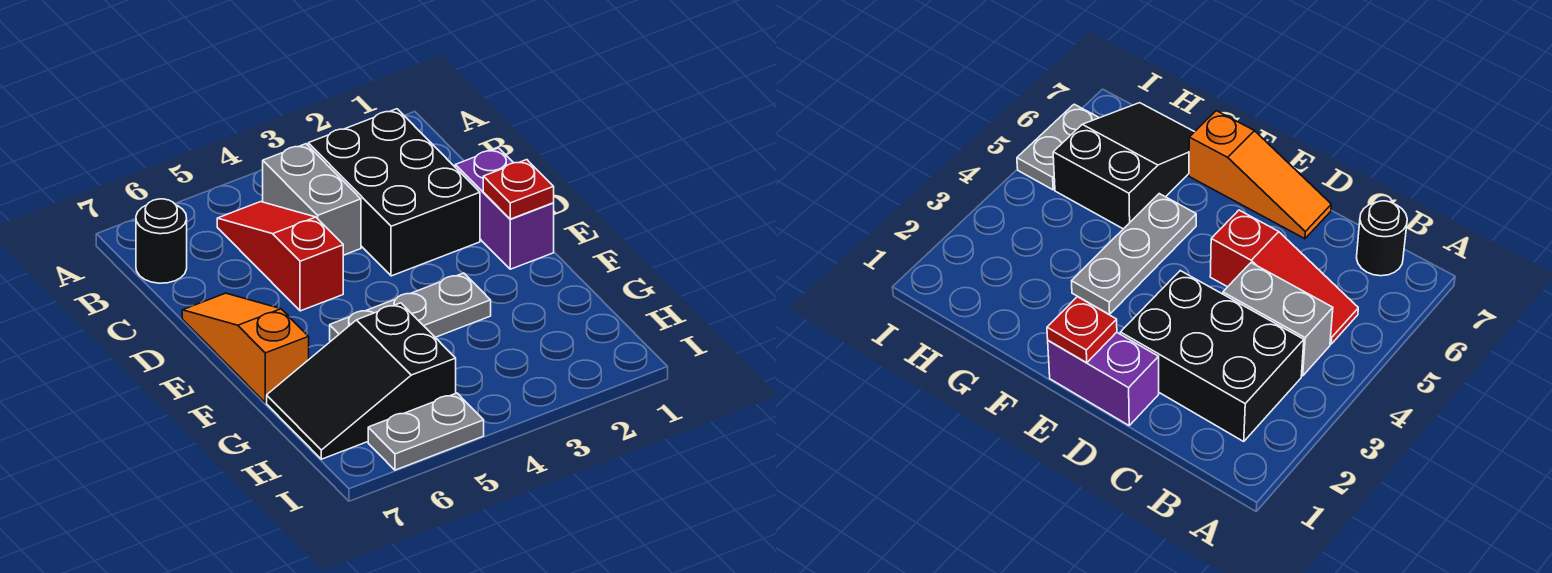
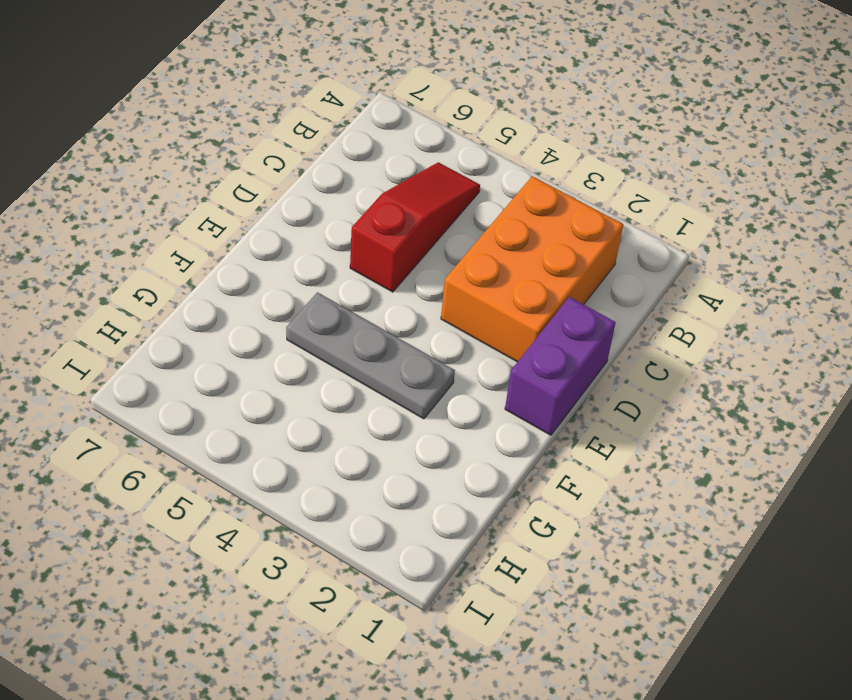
orange 2x3 brick [441,176,623,362] -> black 2x3 brick [308,109,480,276]
none -> grey 1x2 brick [263,144,361,255]
none -> black 1x1 round brick [136,199,187,283]

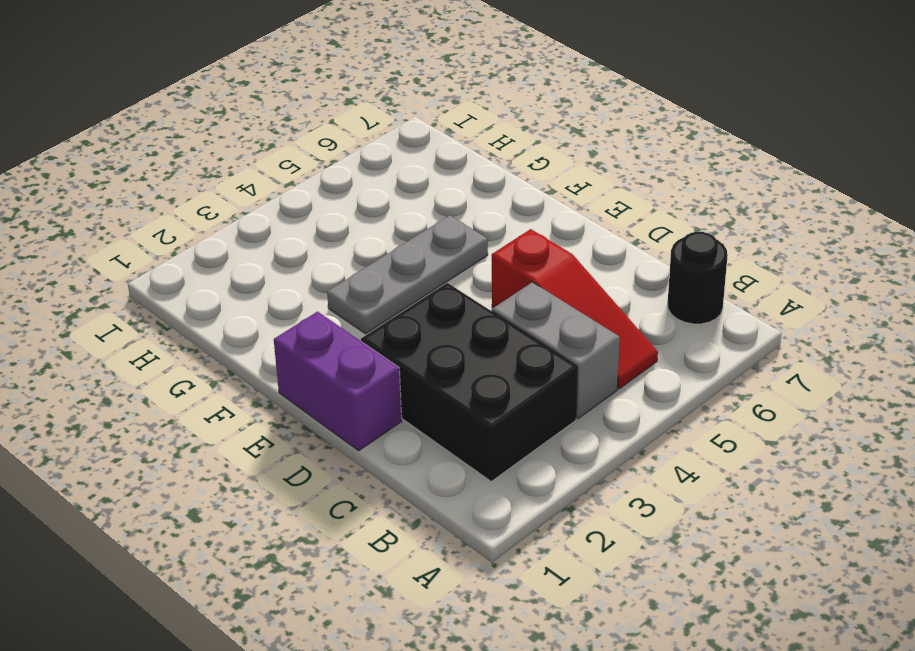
none -> orange 1x3 slope [182,293,309,403]
none -> black 2x3 slope [267,303,456,459]

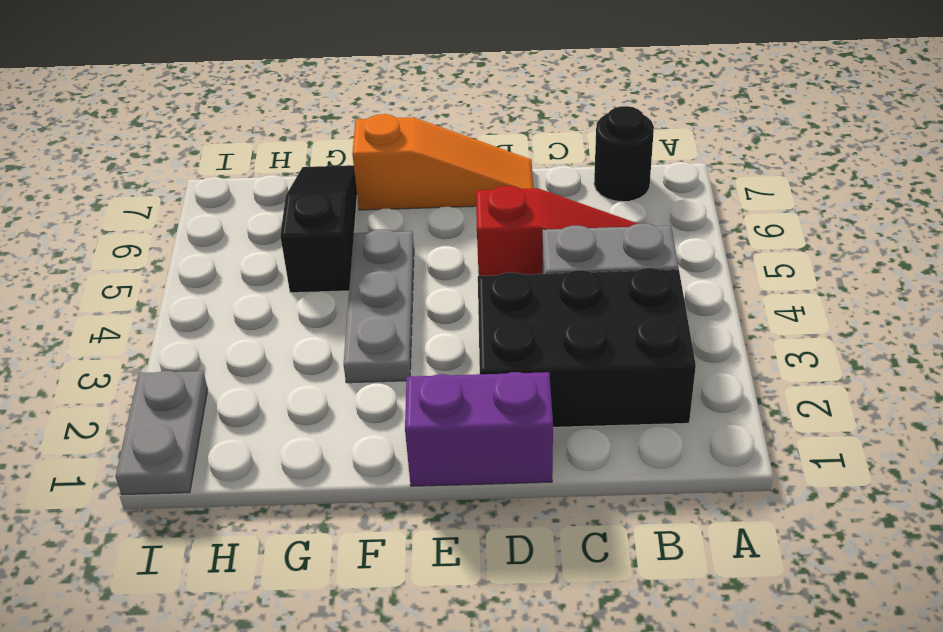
black 1x3 slope [280,165,357,293] -> black 2x3 slope [267,303,456,459]
grey 1x2 plate [115,371,208,495] -> grey 1x2 plate moved to [368,393,484,470]
none -> red 1x1 plate [483,160,554,219]

